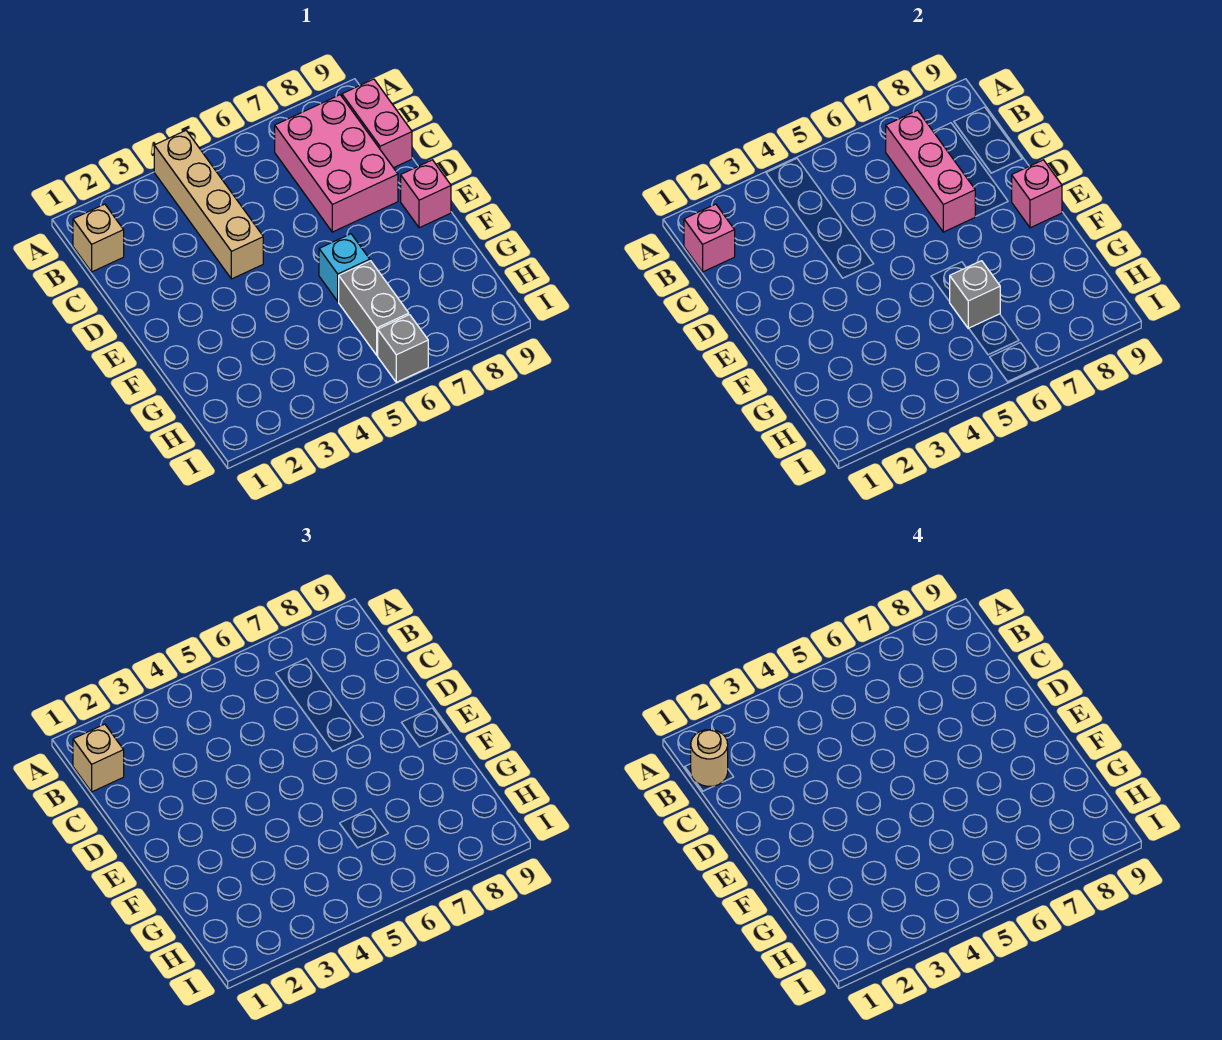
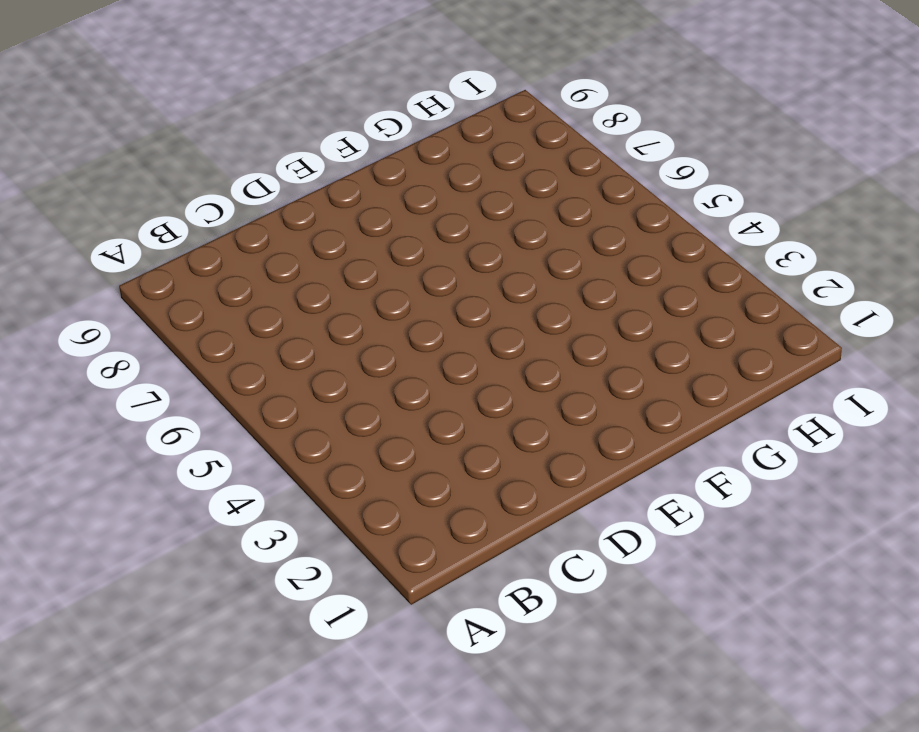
none -> tan 1x4 brick [154,131,263,279]
none -> tan 1x1 brick [73,204,124,272]
none -> pink 2x3 brick [275,95,398,232]

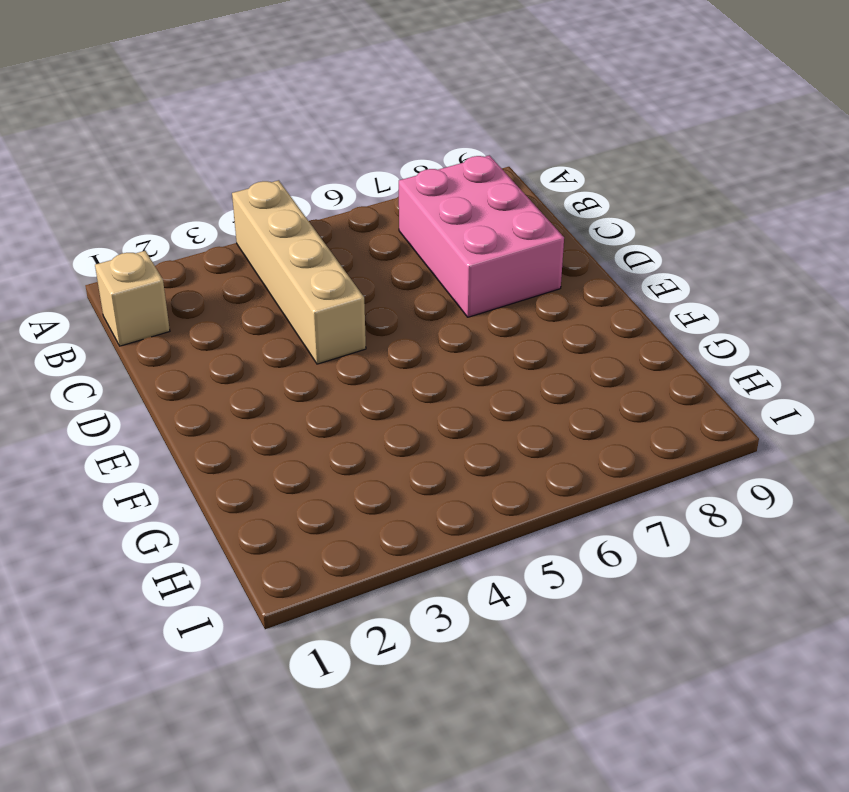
none -> pink 1x2 brick [342,79,412,168]
none -> pink 1x1 brick [401,160,451,228]
none -> cyan 1x1 brick [319,234,370,301]

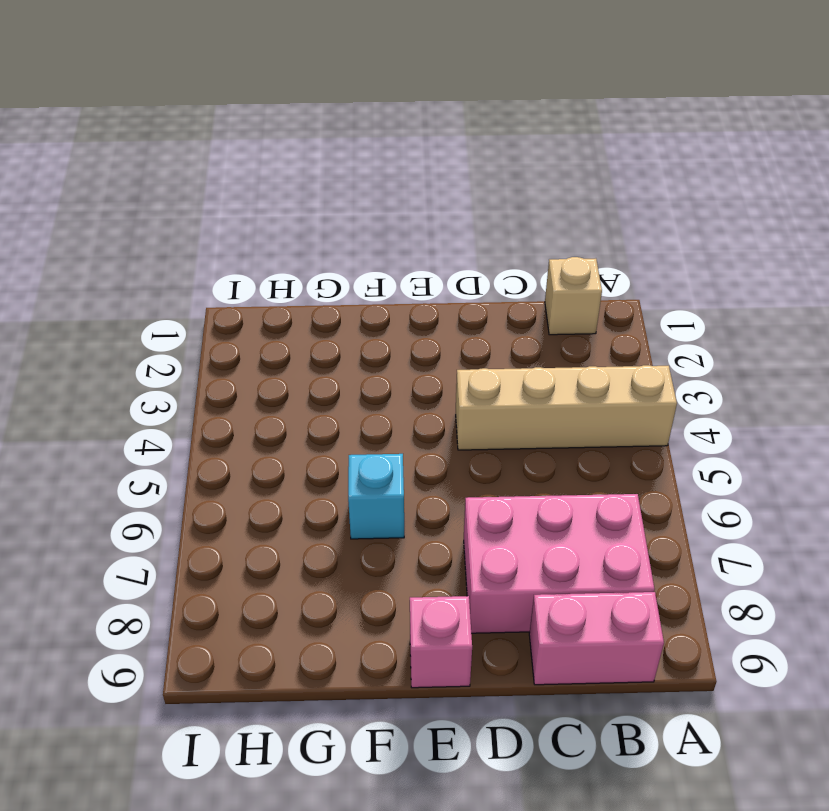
none -> grey 1x2 brick [339,261,409,355]
none -> grey 1x1 brick [378,315,428,382]
none -> pink 1x1 brick [684,204,735,272]

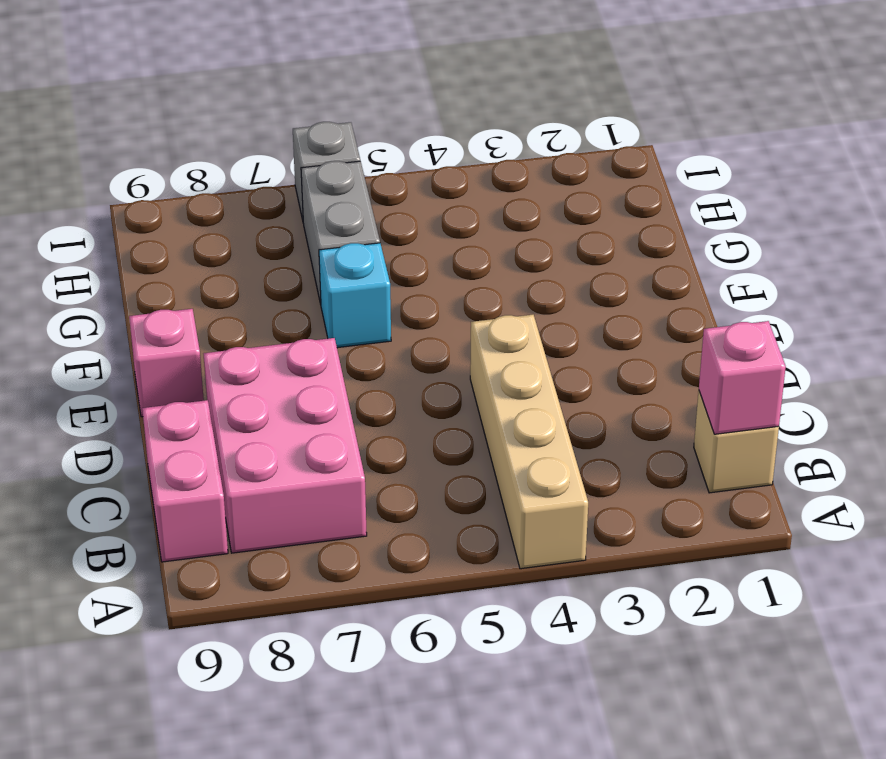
none -> pink 1x3 brick [886,110,975,232]
none -> pink 1x1 brick [1012,160,1062,228]
none -> grey 1x1 brick [950,261,1000,329]

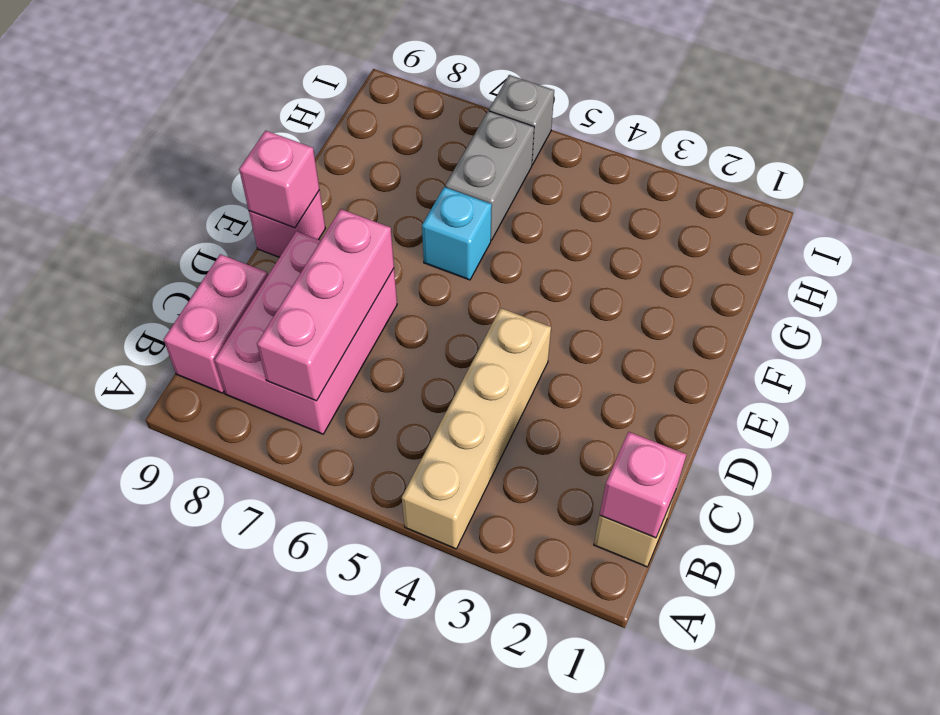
none -> grey 1x1 brick [950,261,1000,329]
none -> tan 1x1 brick [73,724,124,792]
none -> tan 1x1 round brick [691,730,728,786]

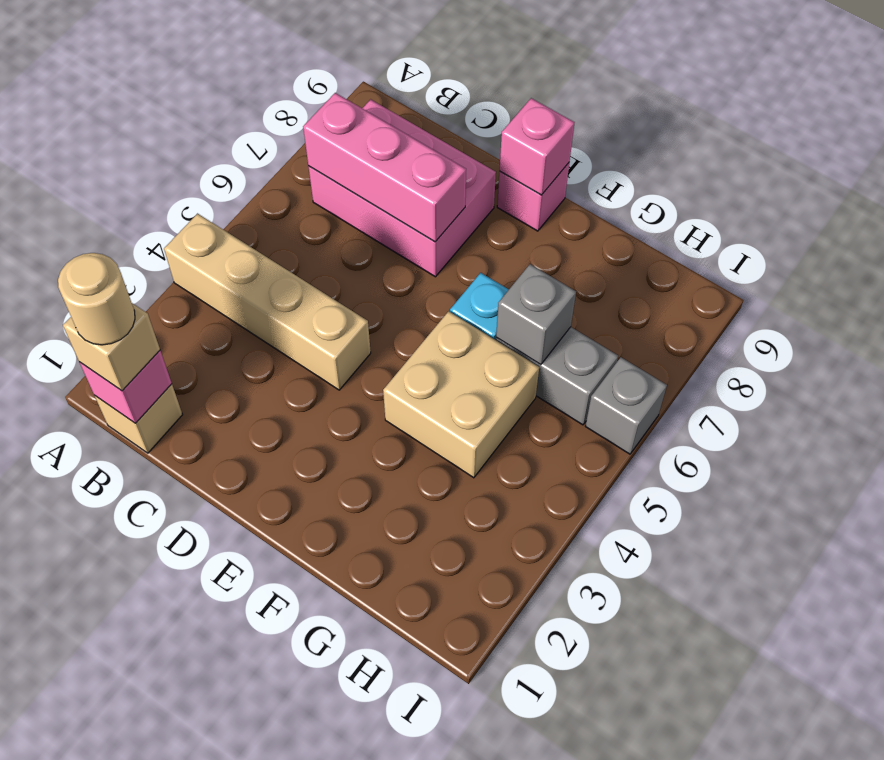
tan 2x2 brick [383,311,539,478] -> none
none -> pink 1x2 brick [342,79,412,168]

